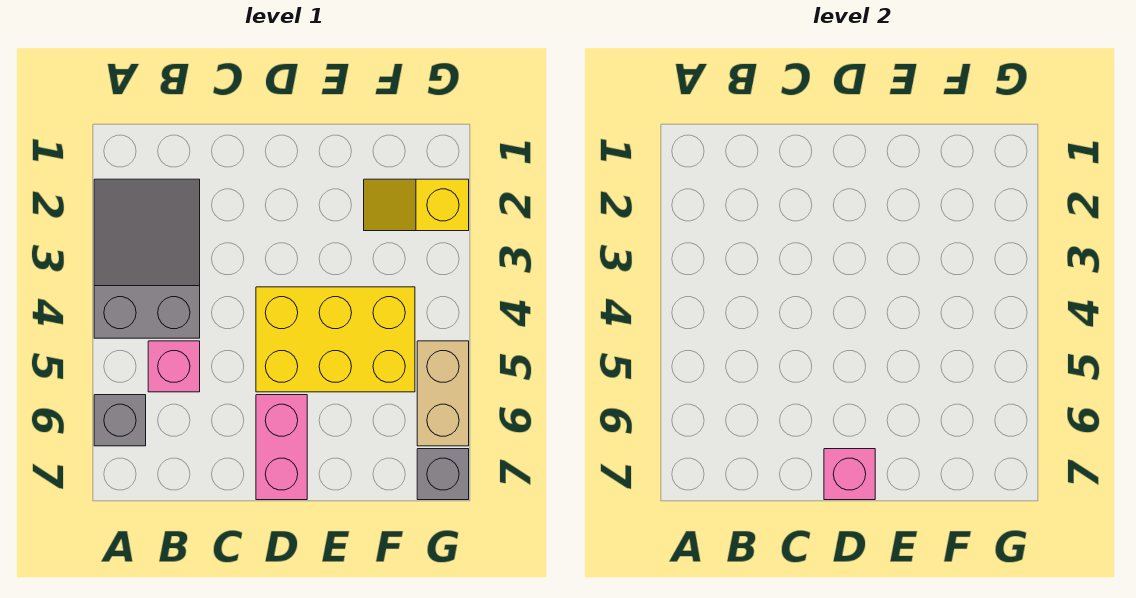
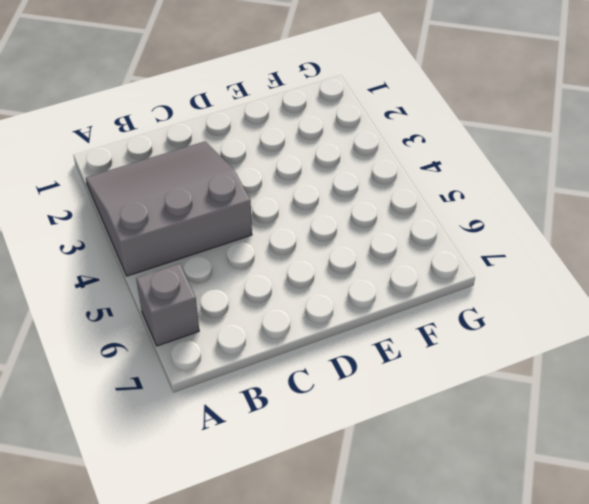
grey 3x3 slope [86,141,252,276] -> grey 2x3 slope [94,179,200,338]
none -> pink 1x1 brick [148,341,200,392]
none -> yellow 2x3 brick [256,287,415,392]

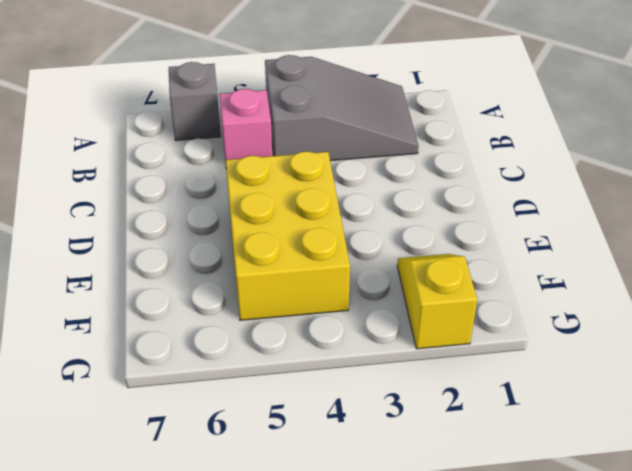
none -> pink 1x2 brick [256,395,307,500]
none -> tan 1x2 brick [417,341,469,446]

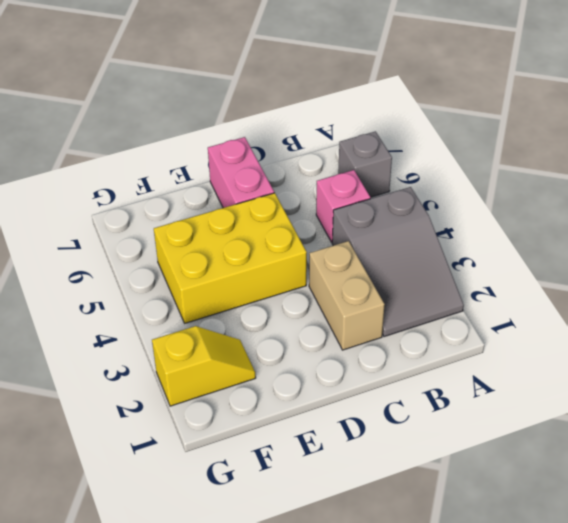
tan 1x2 brick [309,241,385,350] -> tan 1x2 brick moved to [417,341,469,446]
none -> grey 1x1 brick [417,449,469,500]
none -> pink 1x1 brick [824,449,875,500]

